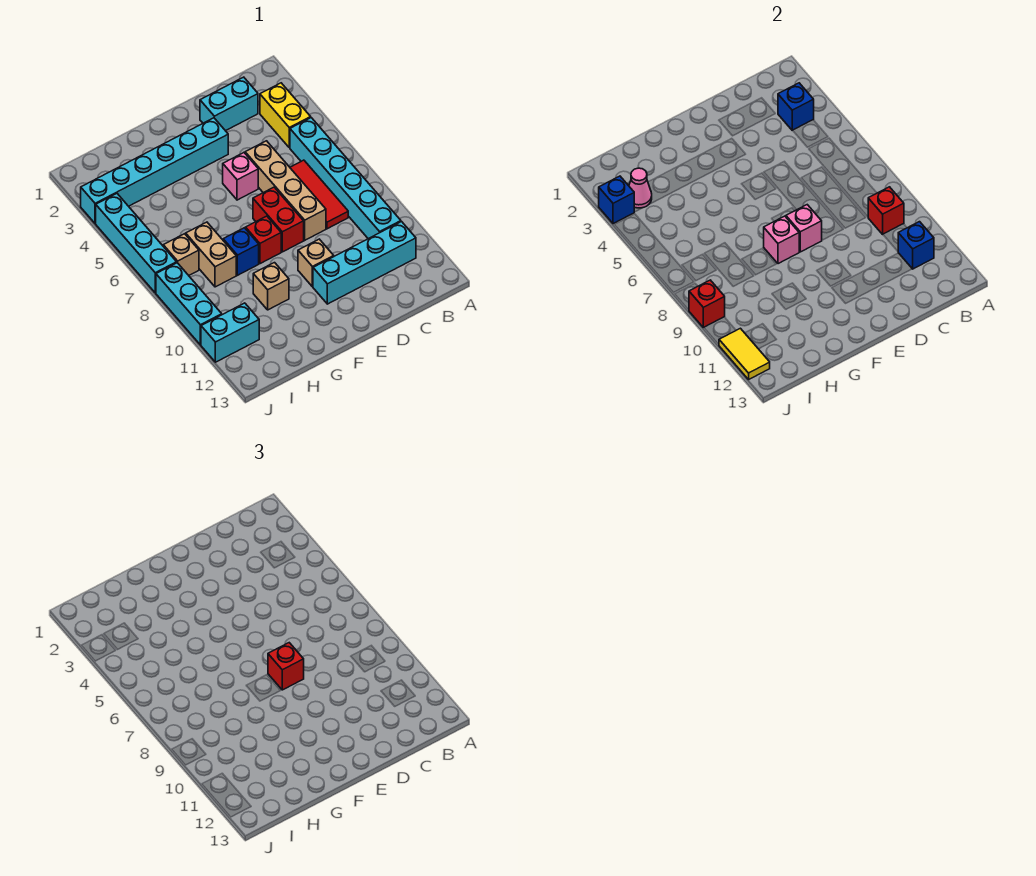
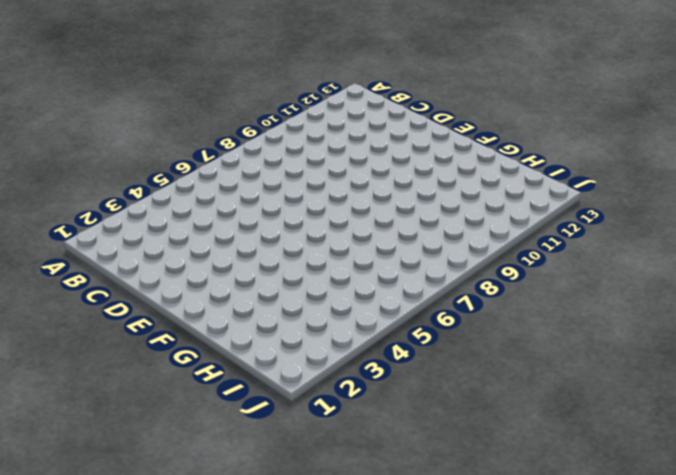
none -> yellow 1x2 brick [260,83,311,148]
none -> cyan 1x6 brick [290,118,401,239]
none -> cyan 1x4 brick [313,222,416,304]

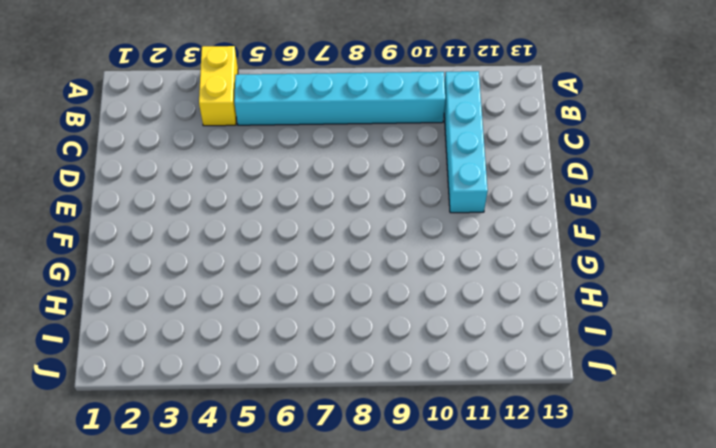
yellow 1x2 brick [199,46,238,126] -> yellow 1x2 brick turned to [260,83,311,148]
none -> cyan 1x2 brick [200,77,258,131]
none -> red 1x3 tile [290,160,348,229]
none -> tan 1x4 brick [245,141,326,240]

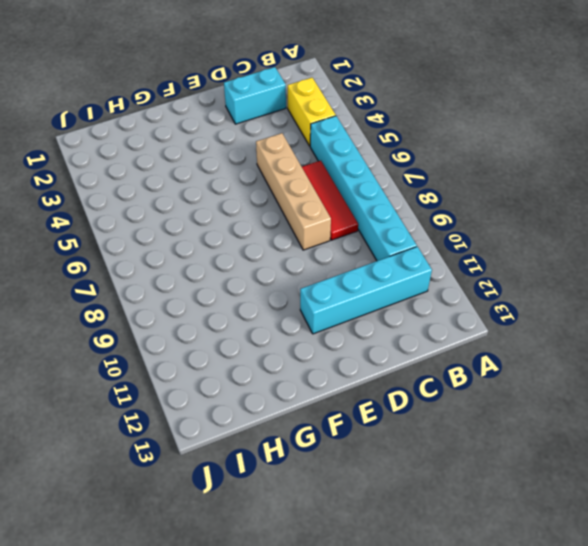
none -> cyan 1x6 brick [81,118,228,224]
none -> pink 1x1 brick [223,153,258,200]
none -> red 1x2 brick [253,187,304,252]

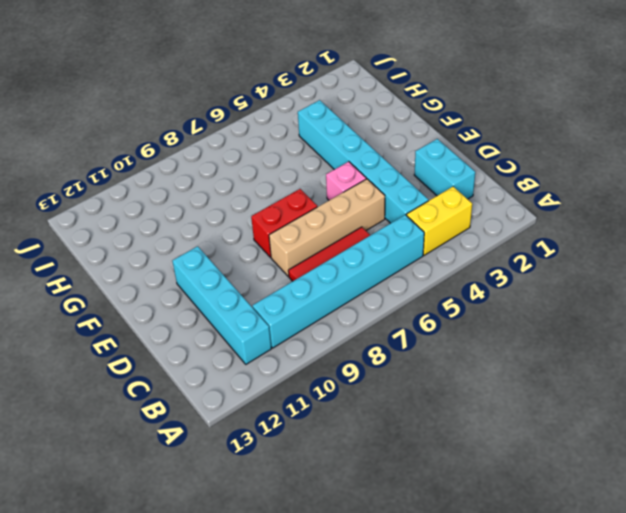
cyan 1x6 brick [298,100,429,223] -> cyan 1x6 brick moved to [81,118,228,224]
none -> tan 1x1 brick [298,239,334,287]
none -> red 1x1 brick [246,216,281,264]
none -> blue 1x1 brick [223,228,259,275]

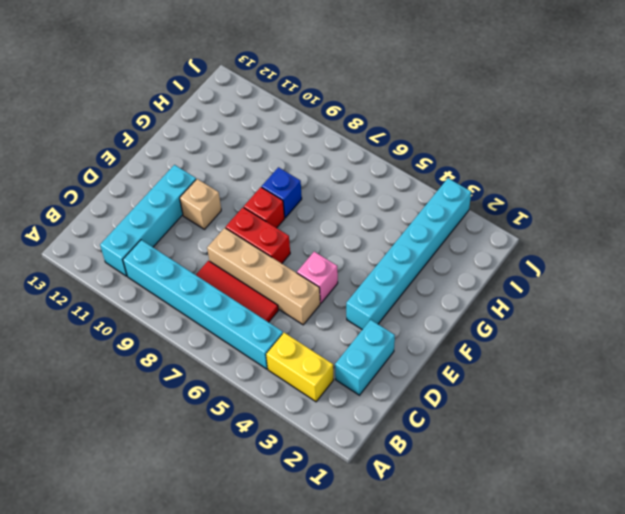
none -> tan 1x1 brick [253,263,289,310]
none -> tan 1x2 brick [186,222,236,287]
none -> tan 1x1 brick [163,234,199,275]

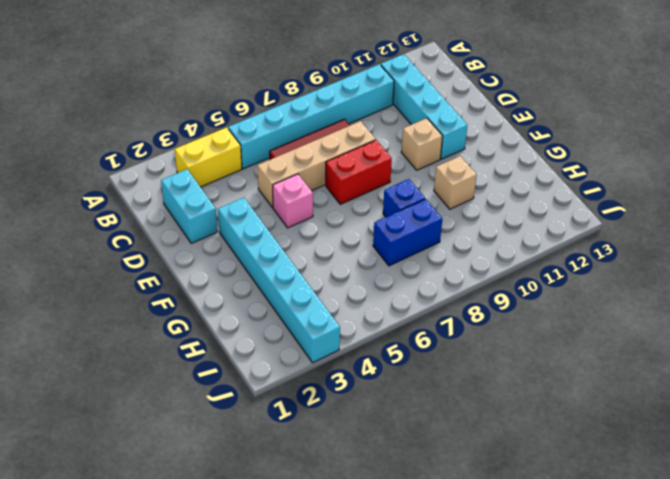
blue 1x2 brick [373,199,442,266] -> tan 1x2 brick [186,222,236,287]
none -> red 1x1 brick [246,216,281,264]
none -> tan 1x1 brick [163,234,199,275]
none -> cyan 1x2 brick [201,303,259,362]

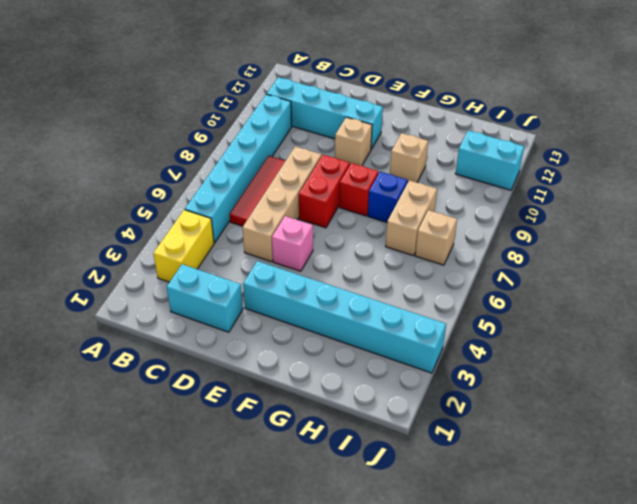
none -> cyan 1x4 brick [96,194,177,293]
none -> cyan 1x3 brick [156,263,222,345]
none -> blue 1x1 brick [778,83,814,130]

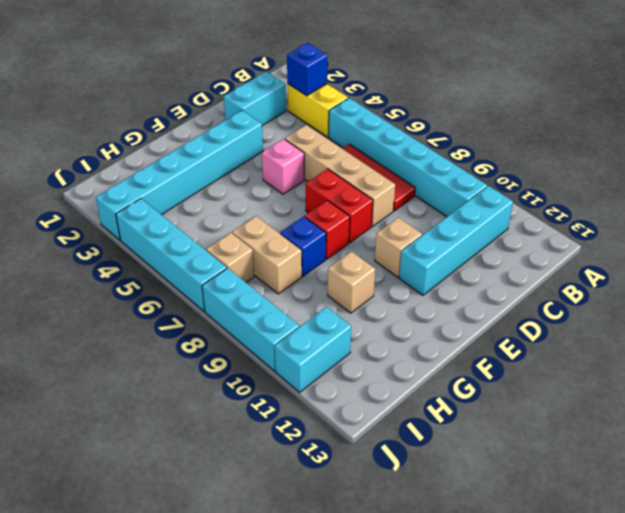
none -> red 1x1 brick [868,187,904,234]
none -> blue 1x1 brick [898,222,934,269]
none -> pink 1x1 brick [786,205,822,252]

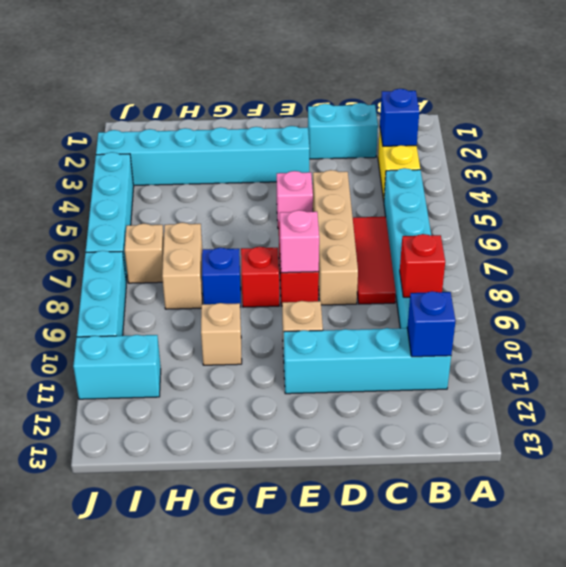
none -> pink 1x1 brick [764,216,799,264]
none -> pink 1x1 cone [629,168,652,208]
none -> blue 1x1 brick [599,176,634,224]

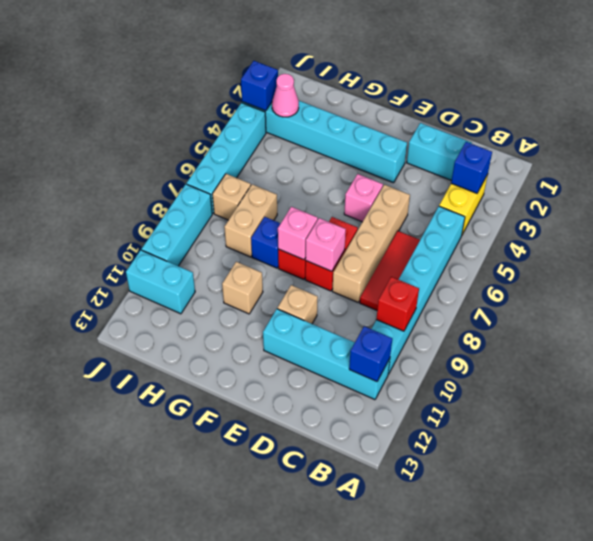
none -> red 1x1 brick [689,280,725,328]
none -> yellow 1x2 tile [719,328,770,379]
none -> red 1x1 brick [268,643,304,690]

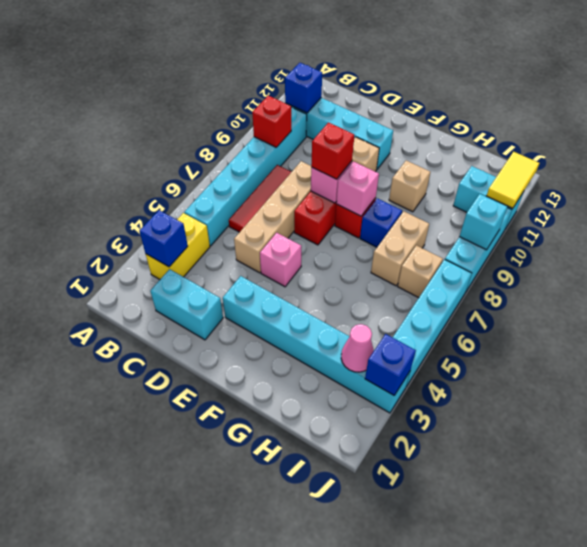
cyan 1x1 brick [459,194,507,250] -> red 1x1 brick [689,280,725,328]

